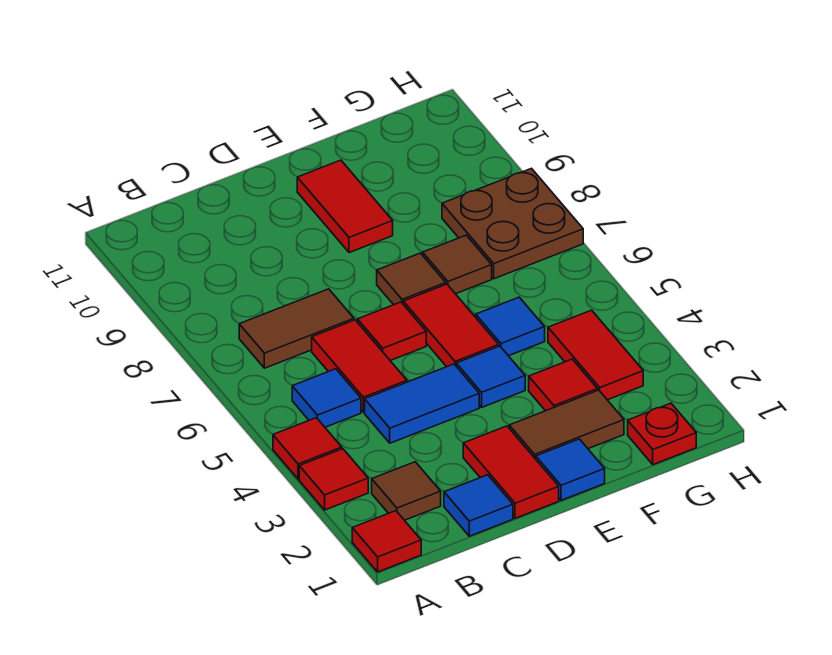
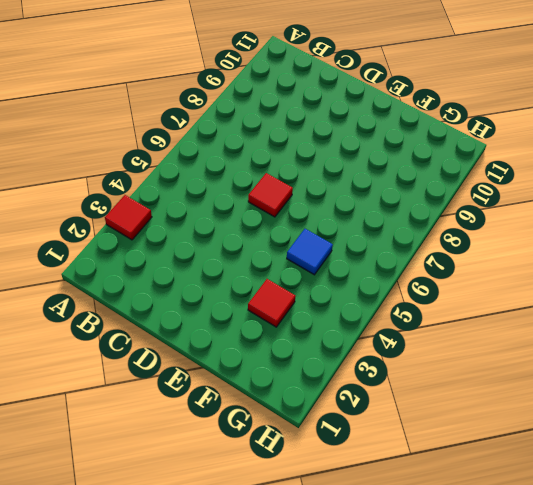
none -> red 1x1 tile [352,511,421,572]
none -> red 1x1 tile [273,418,342,479]
none -> brown 1x1 tile [372,462,441,520]

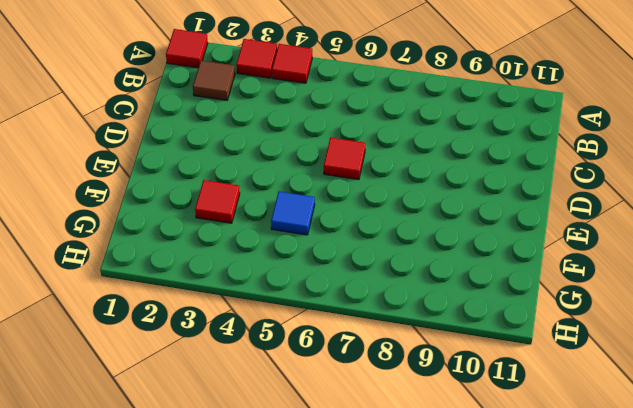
none -> blue 1x1 tile [292,369,361,427]
none -> brown 1x2 tile [239,289,354,368]
none -> blue 1x1 tile [444,475,513,536]

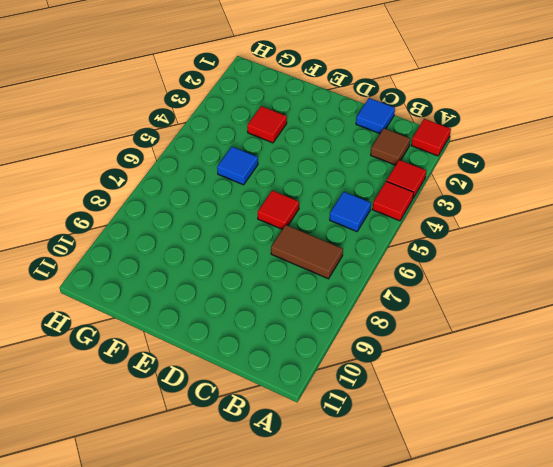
none -> blue 1x2 tile [365,364,479,443]
none -> red 1x2 tile [312,320,407,412]
none -> red 1x2 tile [463,426,559,518]

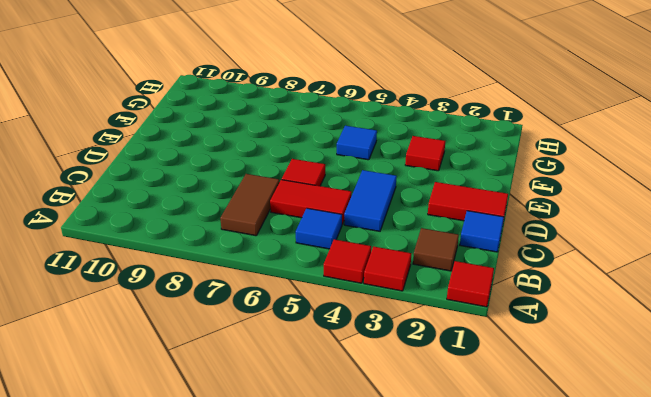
none -> blue 1x1 tile [536,439,605,500]
none -> brown 1x2 tile [509,390,624,459]
none -> blue 1x1 tile [456,346,525,407]

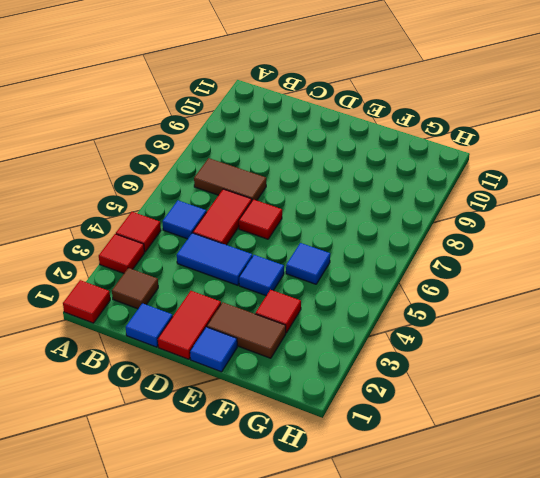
none -> red 1x2 tile [403,284,499,367]
none -> brown 1x1 tile [377,253,446,305]
none -> red 1x2 tile [297,160,393,253]

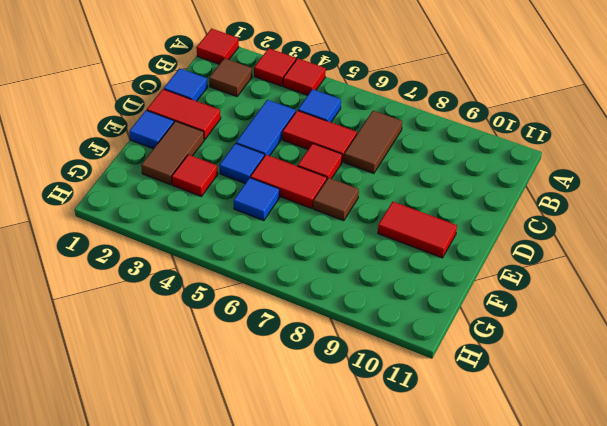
none -> brown 1x1 tile [423,235,492,294]
none -> red 1x1 plate [628,403,696,465]
none -> red 1x2 tile [548,310,643,400]

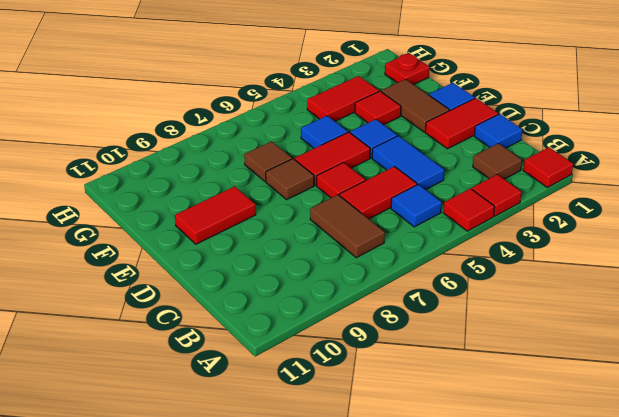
none -> brown 2x2 plate [442,168,583,279]

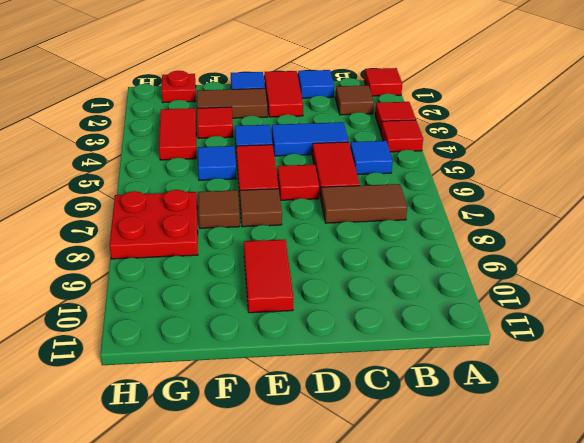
red 2x2 plate [109,190,198,259] -> brown 2x2 plate [442,168,583,279]

